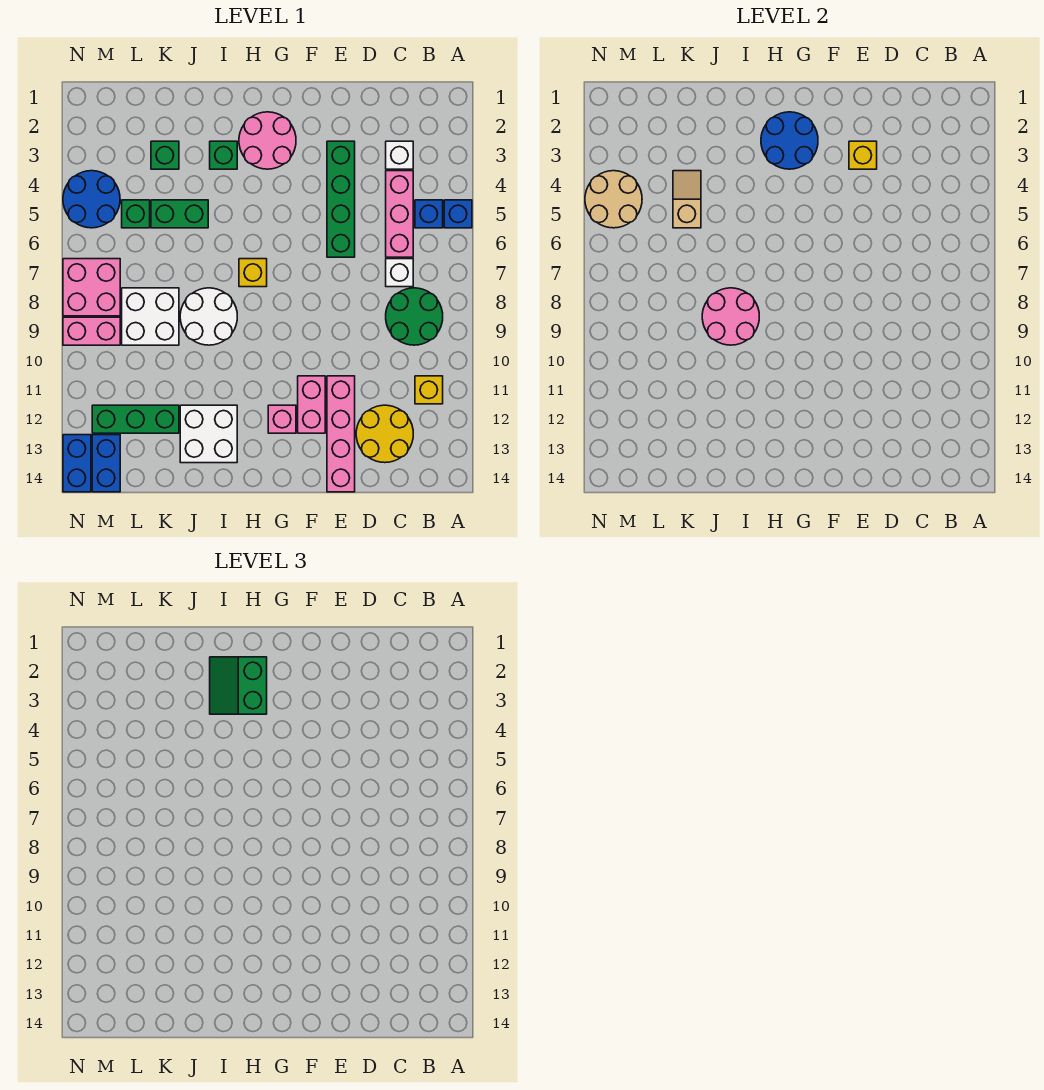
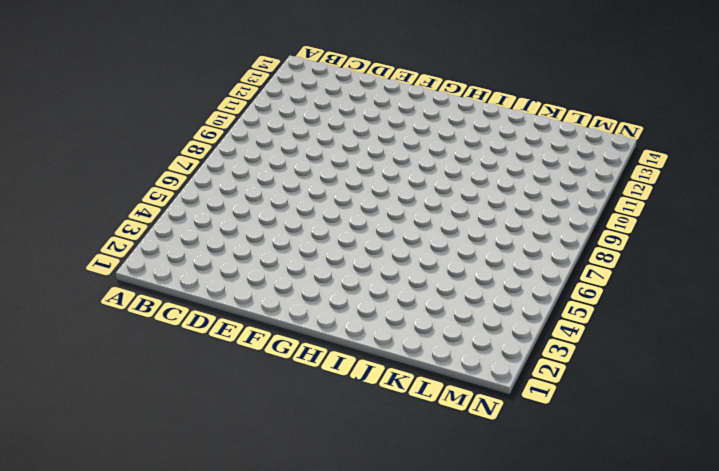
none -> blue 1x1 brick [444,200,472,228]
none -> blue 1x1 brick [415,200,443,228]
none -> green 2x2 round brick [386,288,443,345]
none -> yellow 1x1 brick [415,376,443,404]

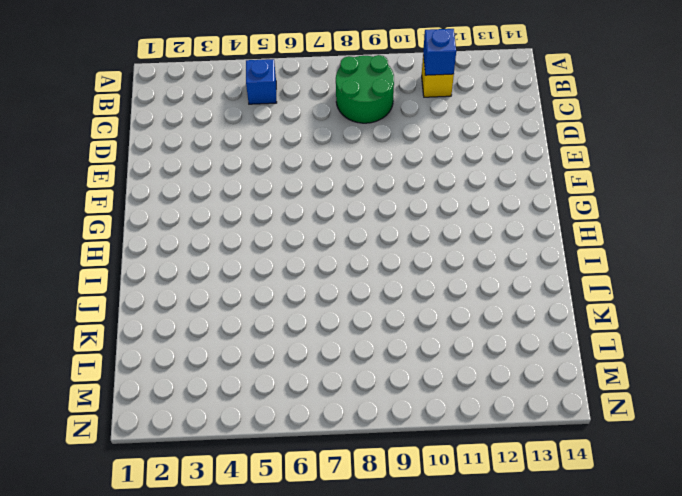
blue 1x1 brick [423,29,456,75] -> blue 1x1 brick moved to [444,200,472,228]
none -> white 1x1 brick [386,141,413,169]
none -> pink 1x3 brick [386,171,413,257]
none -> white 1x1 brick [386,259,413,287]
none -> yellow 2x2 round brick [356,405,413,463]

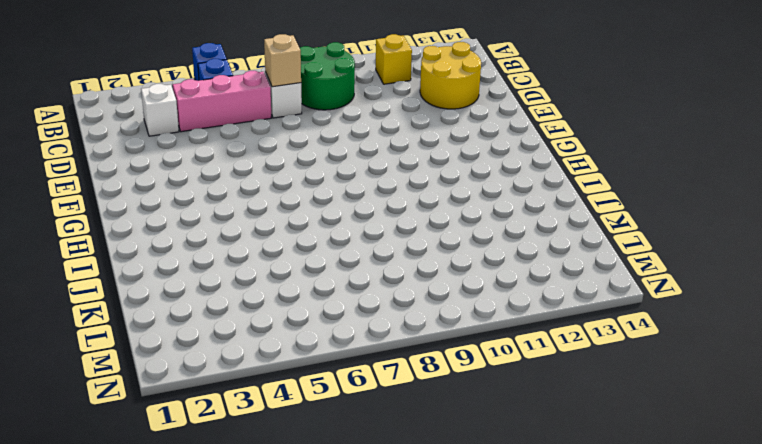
tan 1x1 brick [264,34,301,87] -> none
none -> green 1x4 brick [327,141,355,257]
none -> pink 1x4 brick [327,376,355,492]
none -> pink 1x2 brick [298,376,325,433]
none -> pink 2x2 round brick [239,112,296,169]

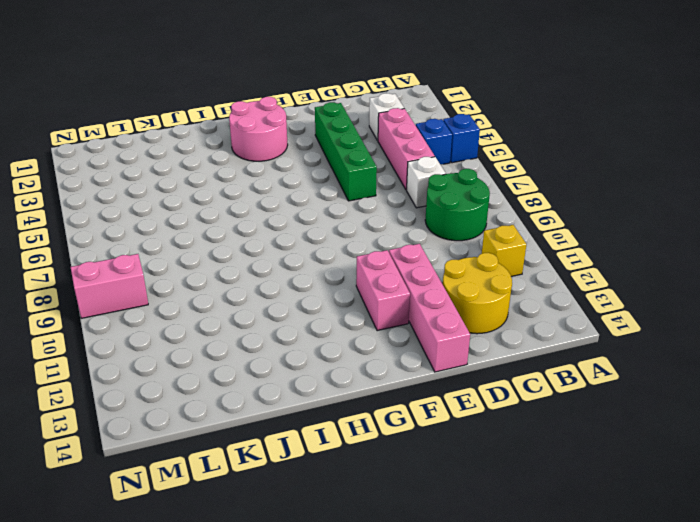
none -> pink 1x1 brick [268,405,296,433]
none -> yellow 1x1 brick [239,259,267,287]
none -> green 1x1 brick [210,141,237,169]
none -> white 2x2 round brick [180,288,237,345]

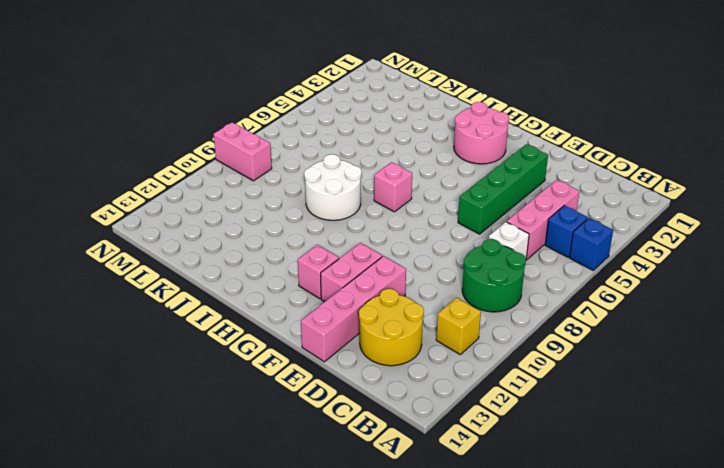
pink 1x1 brick [374,162,412,212] -> yellow 1x1 brick [239,259,267,287]
none -> white 1x1 brick [386,141,413,169]
none -> green 1x1 brick [210,141,237,169]
none -> white 2x2 brick [180,405,237,463]
none -> green 1x2 brick [151,200,208,228]

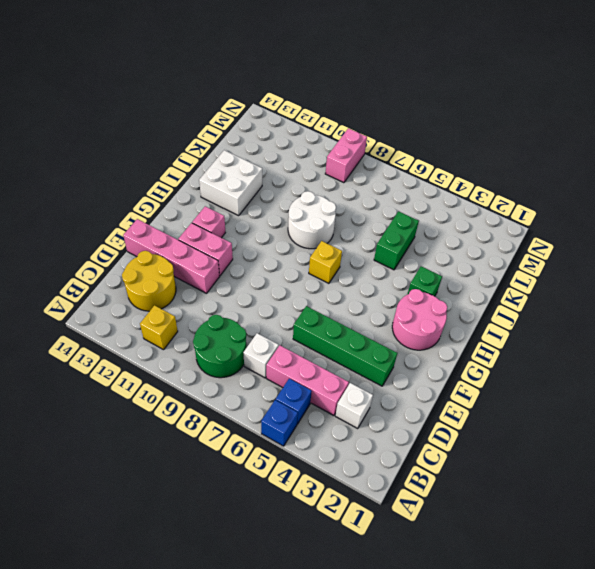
none -> green 1x1 brick [151,141,179,169]
none -> white 2x2 brick [122,288,179,345]
none -> green 1x3 brick [92,405,179,433]
none -> green 1x1 brick [122,200,150,228]

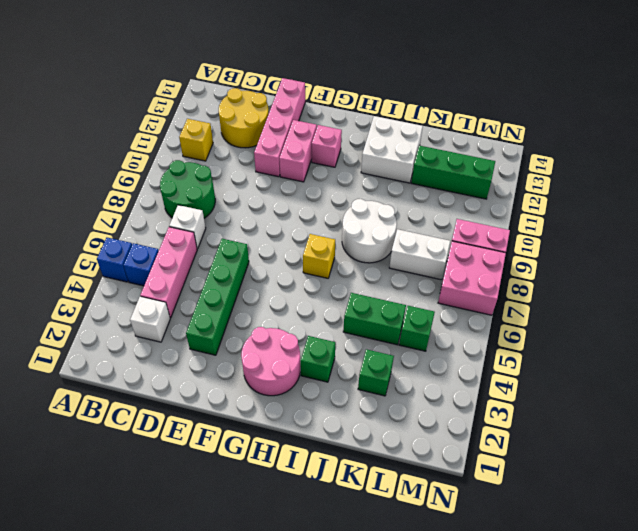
white 1x2 brick [389,229,450,280] -> white 2x2 brick [122,288,179,345]
none -> blue 2x2 round brick [63,171,120,228]
none -> blue 1x2 brick [92,435,120,492]
none -> blue 1x2 brick [63,435,91,492]
none -> yellow 1x1 brick [849,141,877,169]

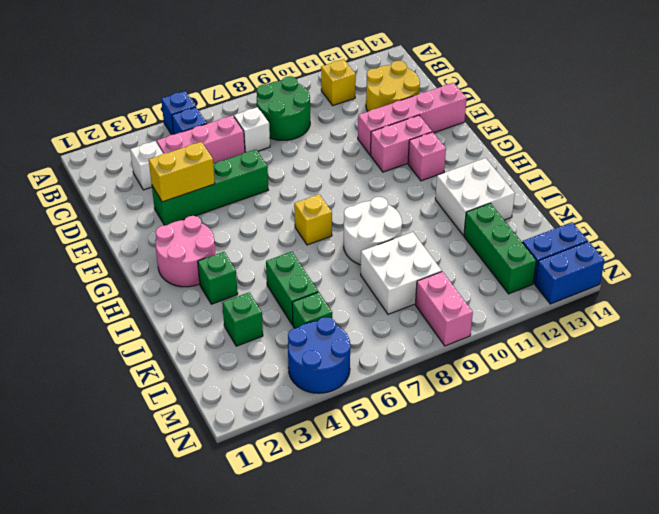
yellow 1x2 brick [149,142,215,202] -> yellow 1x1 brick [849,141,877,169]
none -> pink 2x2 brick [63,259,120,316]
none -> blue 2x2 round brick [761,112,818,169]
none -> pink 2x2 round brick [702,288,759,345]
none -> tan 1x2 slope [673,171,701,228]

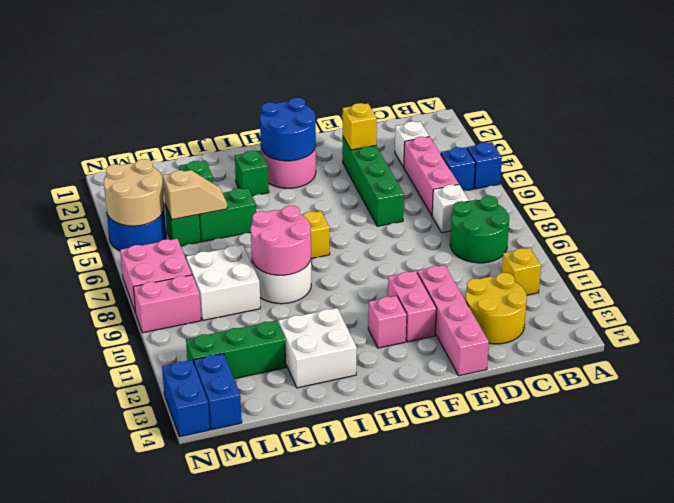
tan 1x2 slope [163,170,228,219] -> tan 1x2 slope turned to [673,171,701,228]
none -> green 2x2 slope [210,657,267,714]

